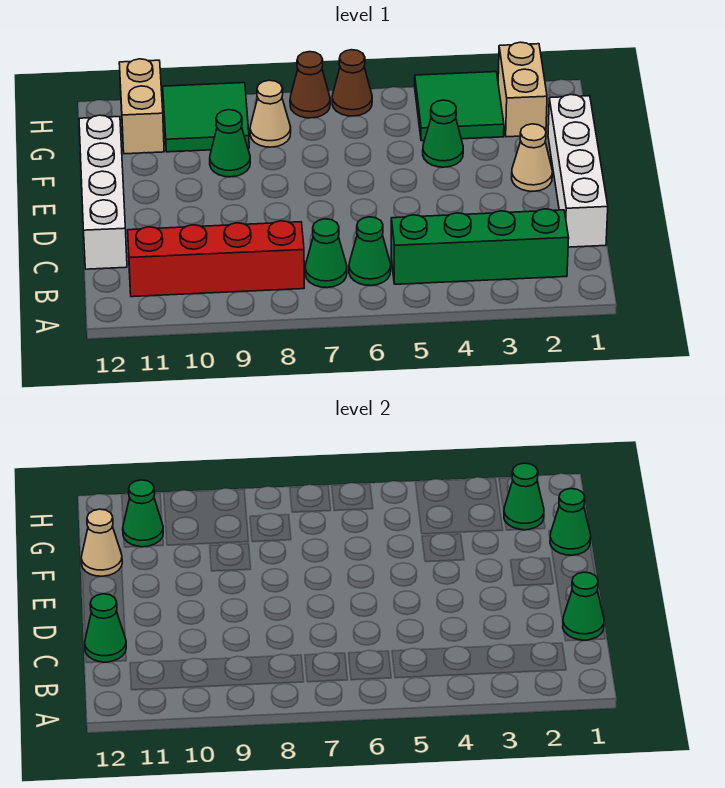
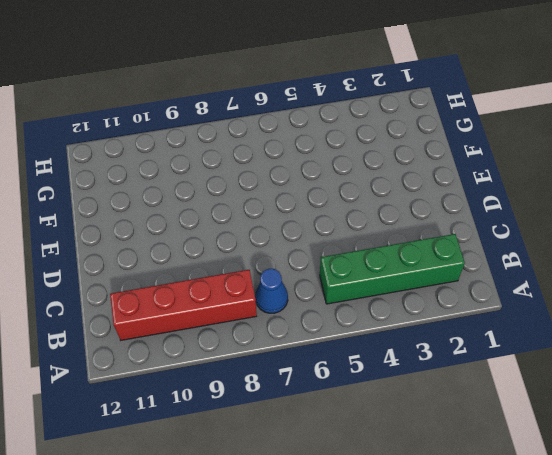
blue 1x1 cone [255,269,288,313] -> green 1x1 cone [305,219,347,288]
none -> green 1x1 cone [349,217,391,286]
none -> white 1x4 brick [548,95,608,247]
none -> white 1x4 brick [79,115,127,269]

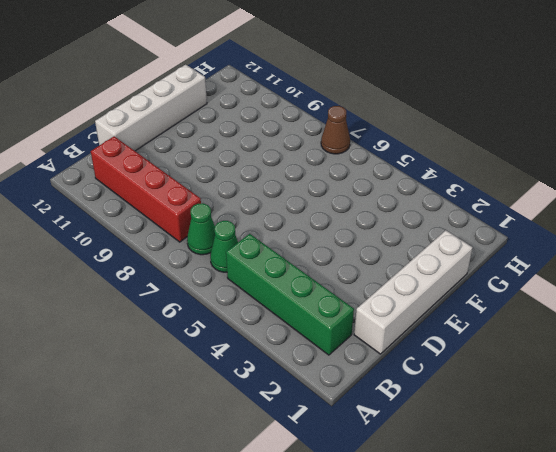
none -> tan 1x1 cone [512,124,552,191]
none -> green 1x1 cone [423,100,463,167]
none -> green 1x1 cone [210,110,250,177]

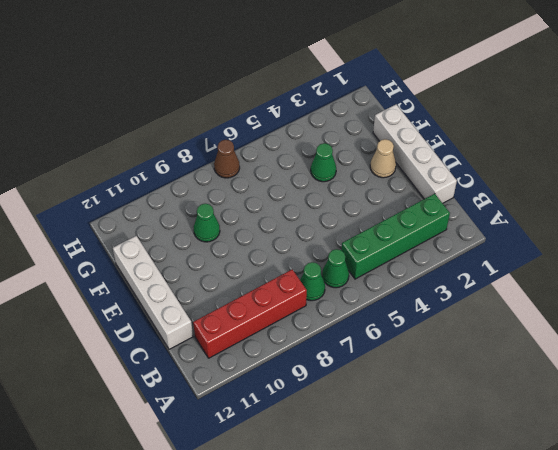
none -> tan 1x2 brick [498,42,547,137]
none -> green 2x2 tile [415,72,504,141]
none -> tan 1x1 cone [250,80,291,147]

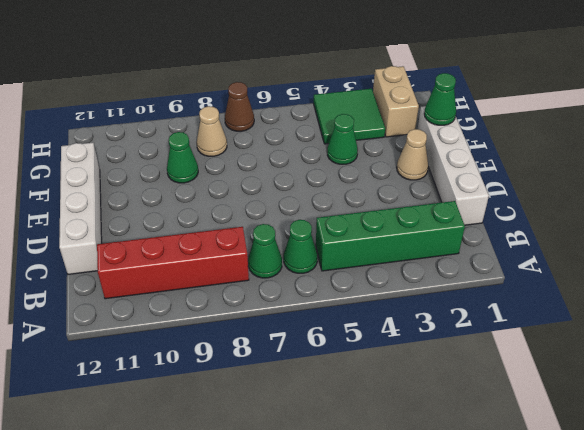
none -> green 2x2 tile [163,83,249,152]
none -> tan 1x2 brick [119,59,164,154]
none -> brown 1x1 cone [332,50,372,116]

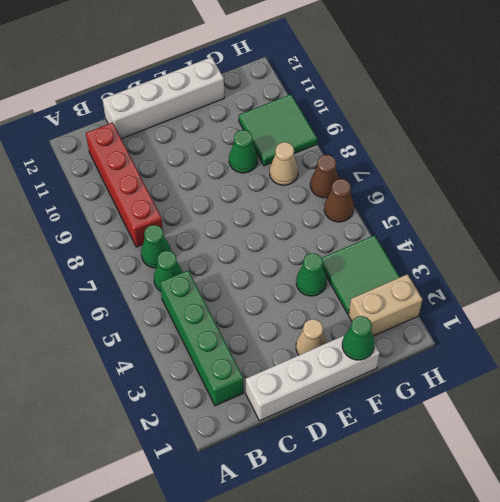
none -> tan 1x2 brick [119,59,164,154]
none -> green 1x1 cone [563,572,604,640]
none -> green 1x1 cone [85,594,126,662]

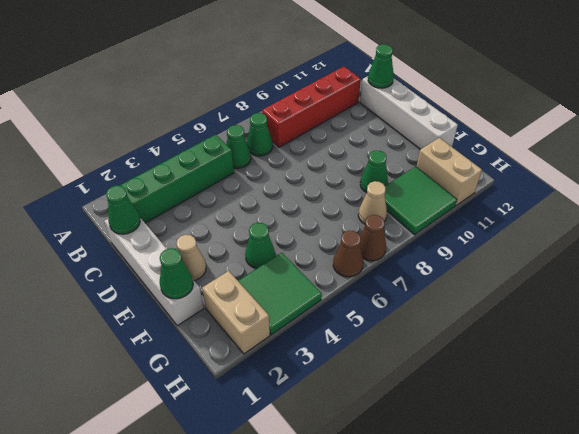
none -> tan 1x1 cone [81,509,122,576]
none -> green 1x1 cone [504,463,544,530]
none -> green 1x1 cone [123,480,163,547]

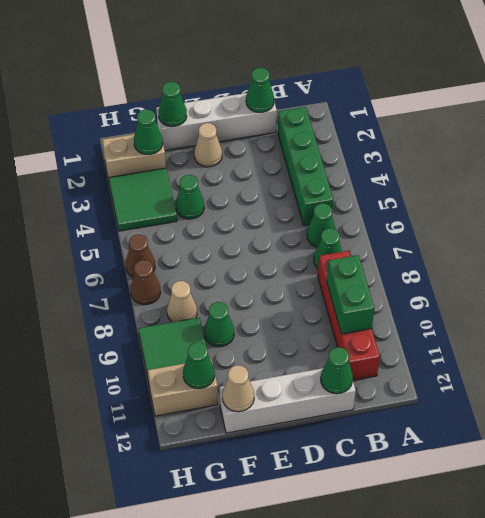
green 1x2 brick [327,255,374,334] -> none

